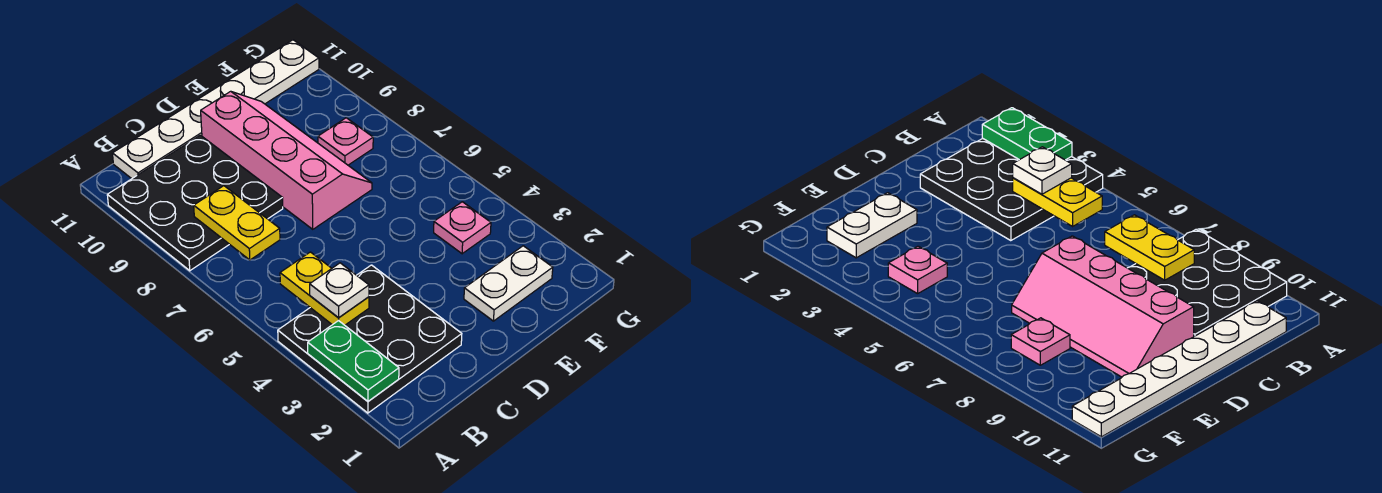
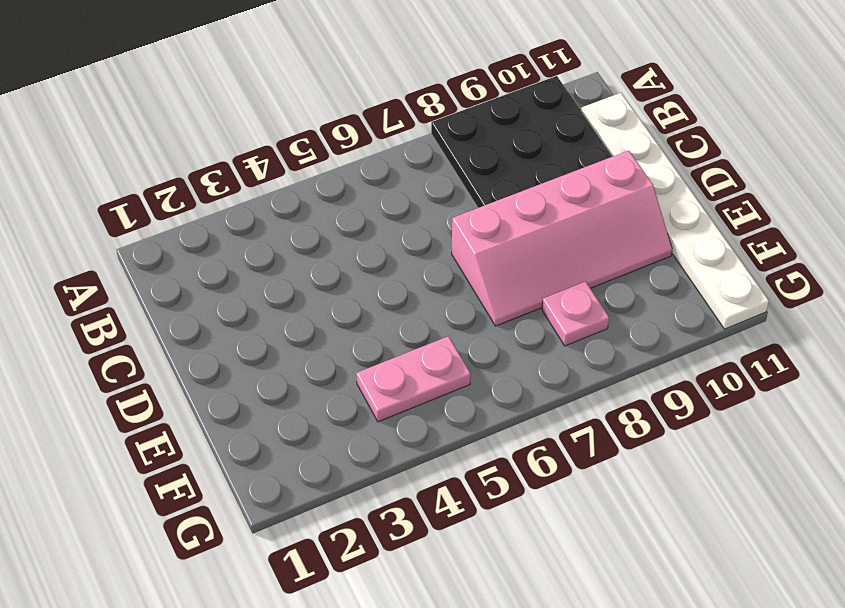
pink 1x2 plate [356,336,471,422] -> pink 1x1 plate [434,202,491,254]
none -> black 3x3 plate [278,265,462,413]
none -> white 1x2 plate [464,246,553,321]

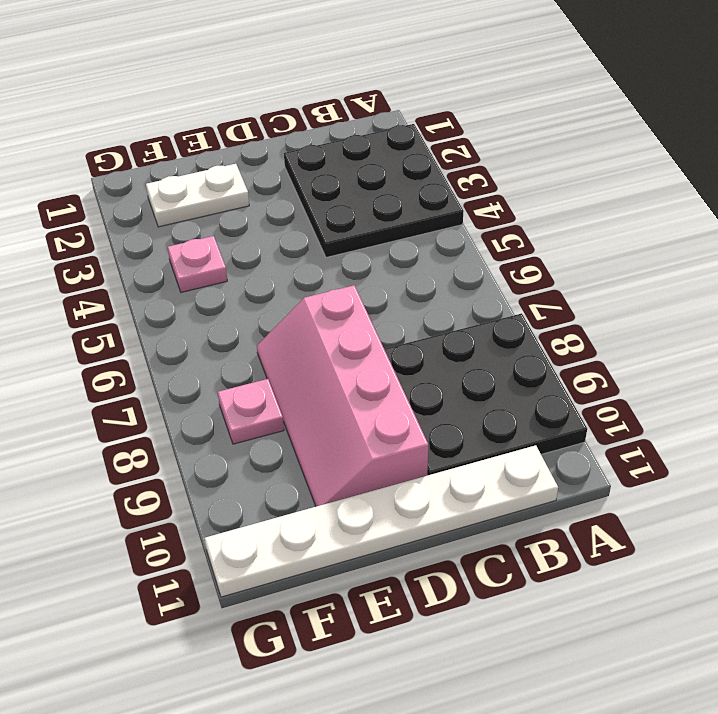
none -> green 1x2 plate [308,320,399,401]
none -> yellow 1x2 plate [280,252,369,325]

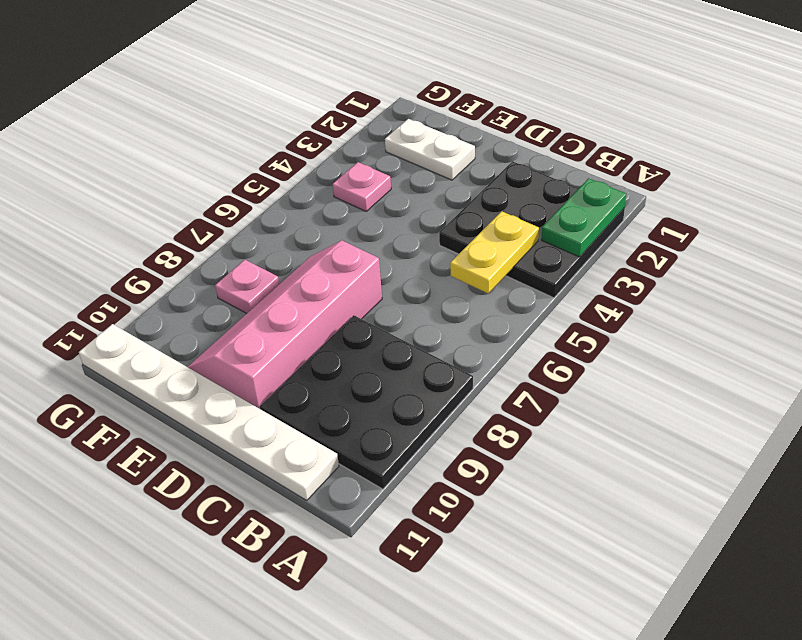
none -> yellow 1x2 plate [194,186,280,260]
none -> white 1x1 plate [310,263,369,318]

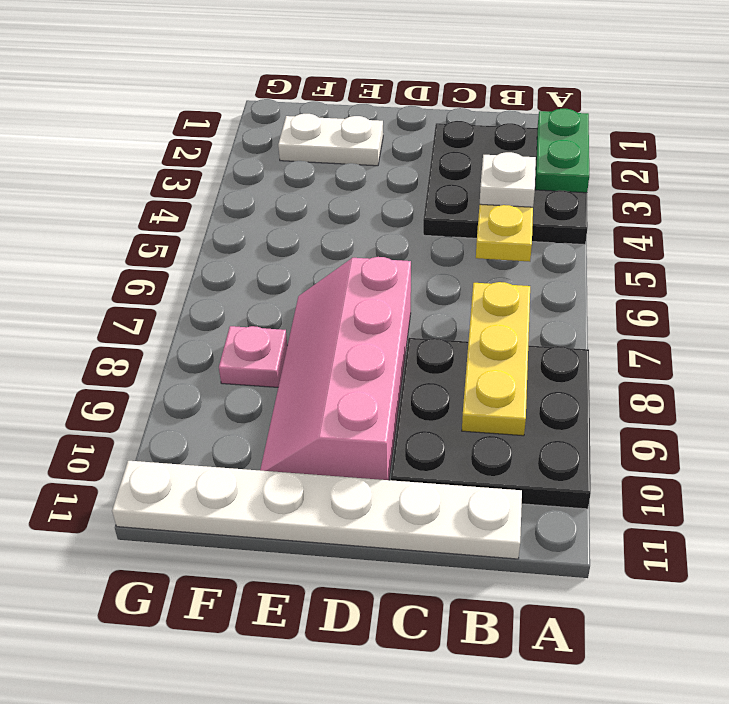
yellow 1x3 plate [462,282,530,436] -> yellow 1x2 plate [194,186,280,260]
none -> pink 1x1 plate [434,202,491,254]

